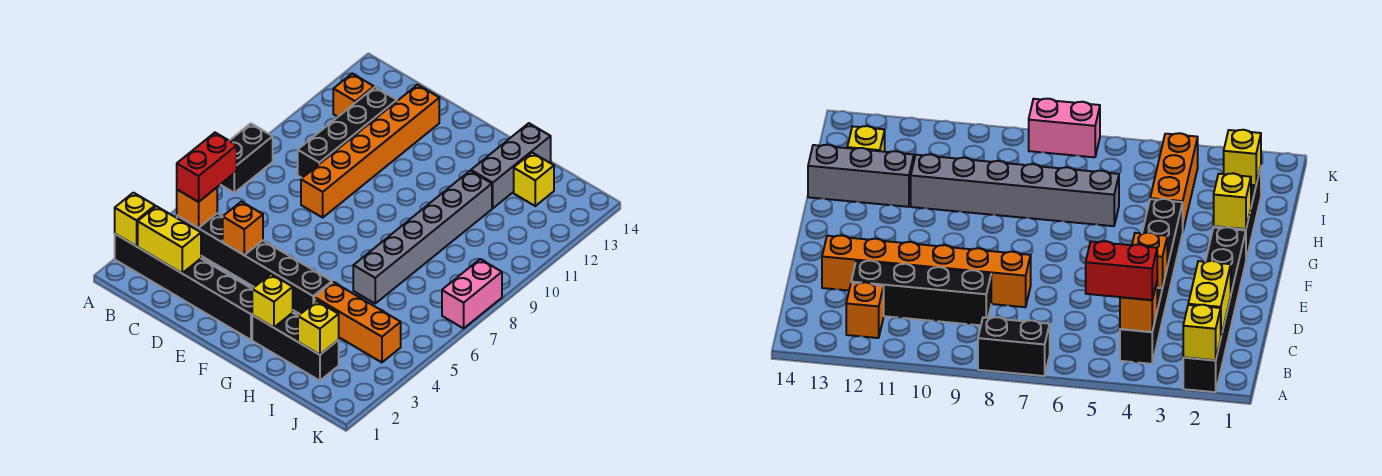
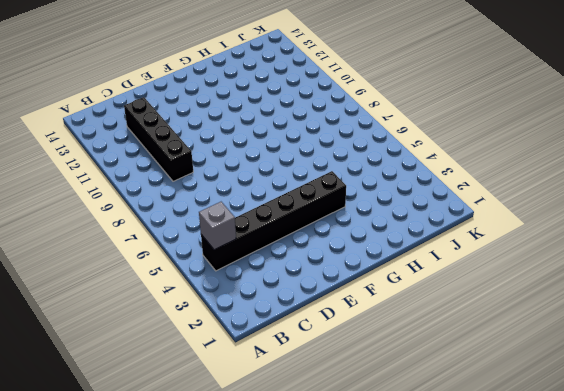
grey 1x1 brick [199,202,236,250] -> orange 1x1 brick [177,188,217,228]
none -> black 1x6 brick [115,234,252,340]
none -> black 1x2 brick [220,124,273,193]
none -> orange 1x1 brick [333,74,374,117]

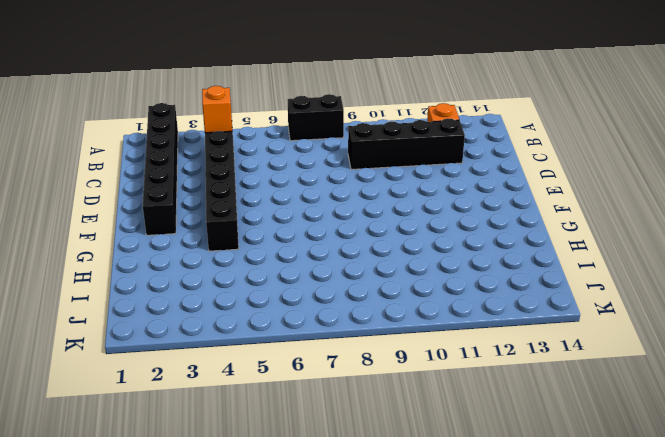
none -> orange 1x6 brick [301,85,439,217]
none -> black 1x3 brick [252,313,339,381]
none -> orange 1x3 brick [314,282,401,362]

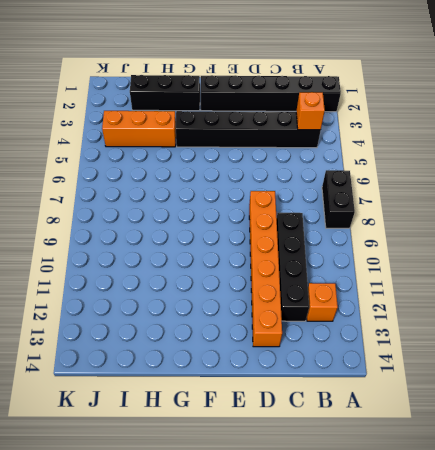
none -> grey 1x6 brick [353,171,492,303]
none -> grey 1x3 brick [471,123,551,208]
none -> yellow 1x1 brick [514,153,554,206]

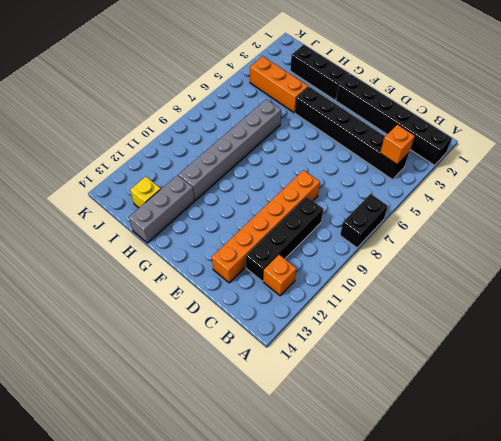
none -> pink 1x2 brick [442,259,502,328]
none -> yellow 1x1 brick [115,193,155,246]
none -> yellow 1x2 brick [138,206,201,273]

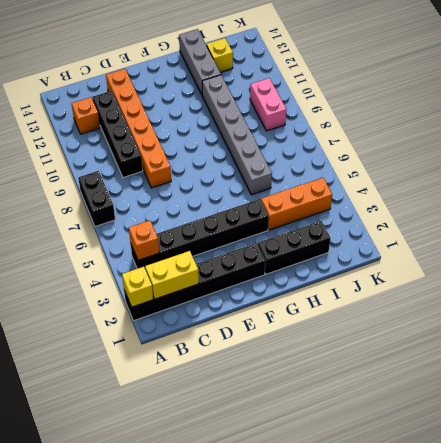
pink 1x2 brick [250,78,286,131] -> pink 1x2 brick moved to [442,259,502,328]
none -> orange 1x1 brick [223,202,263,255]
none -> yellow 1x1 brick [252,274,293,328]
none -> yellow 1x1 brick [298,301,339,355]

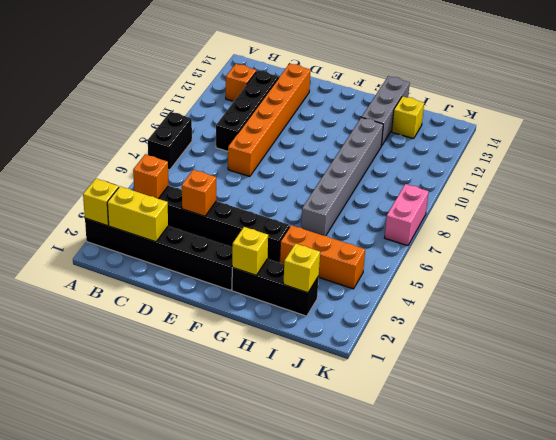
none -> red 1x2 brick [177,133,237,202]

